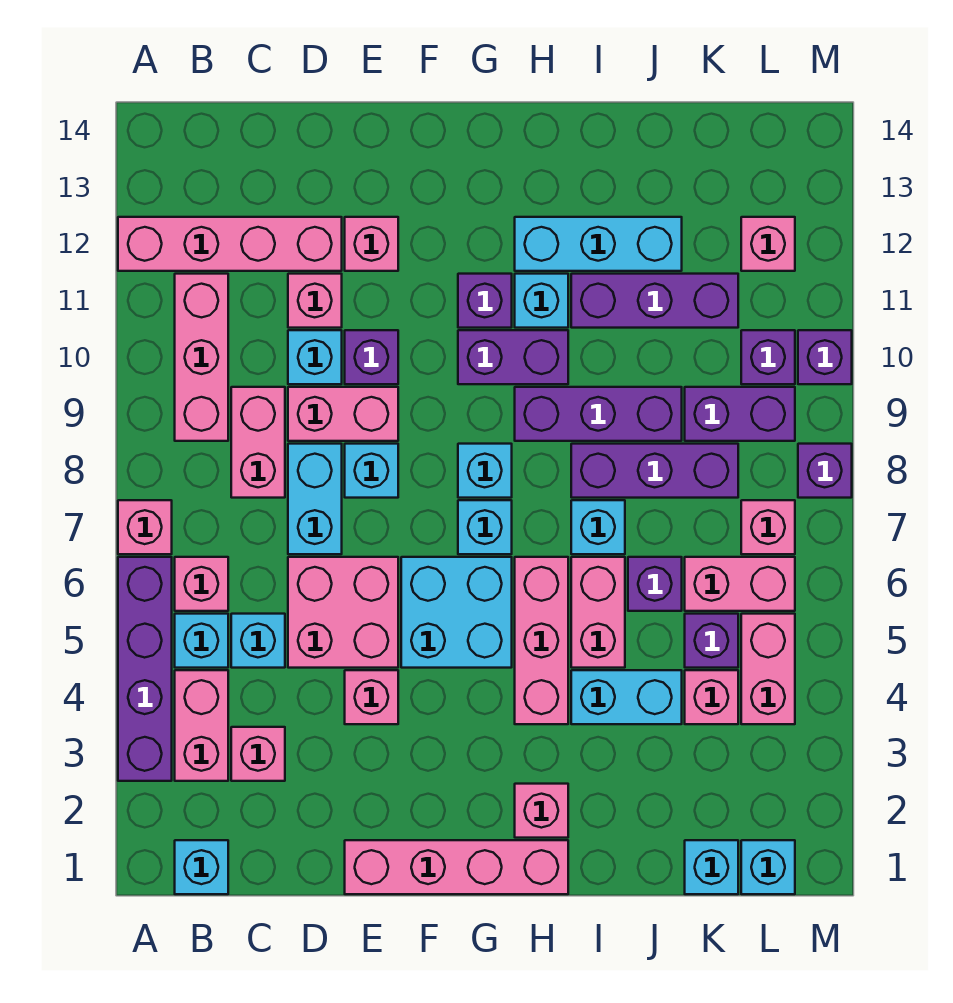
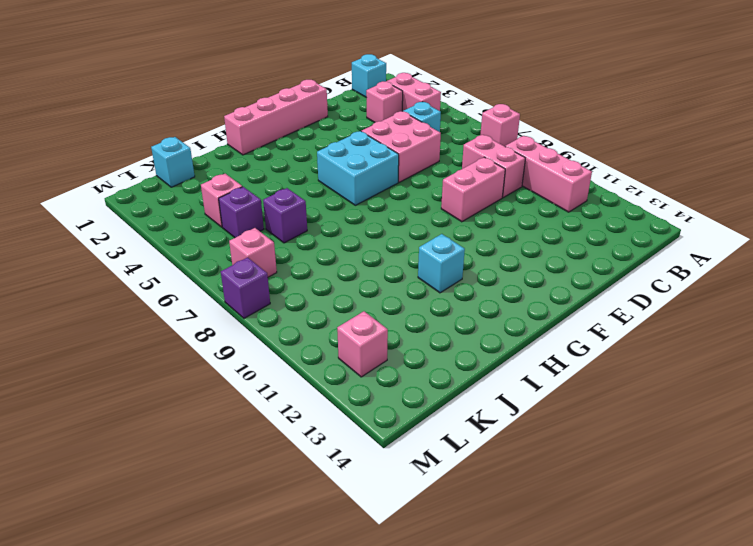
none -> purple 1x4 brick [118,557,172,781]
none -> pink 1x4 brick [118,217,342,271]
none -> cyan 1x1 brick [175,614,228,668]
none -> pink 1x1 brick [175,557,228,611]

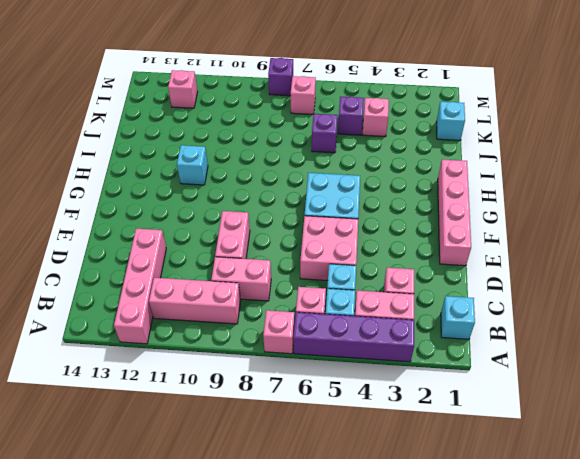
none -> cyan 1x2 brick [288,444,342,554]
none -> cyan 1x1 brick [288,330,342,384]
none -> pink 1x1 brick [288,274,342,328]
none -> pink 1x1 brick [345,670,398,724]

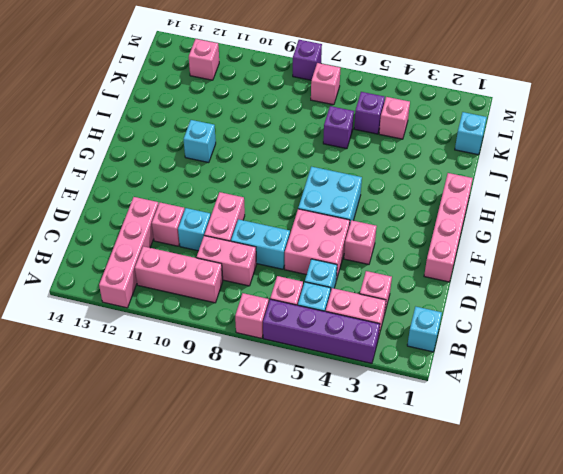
none -> cyan 1x1 brick [345,444,398,498]
none -> purple 1x1 brick [345,330,398,384]
none -> pink 1x1 brick [345,217,398,271]
none -> cyan 1x1 brick [458,500,512,554]

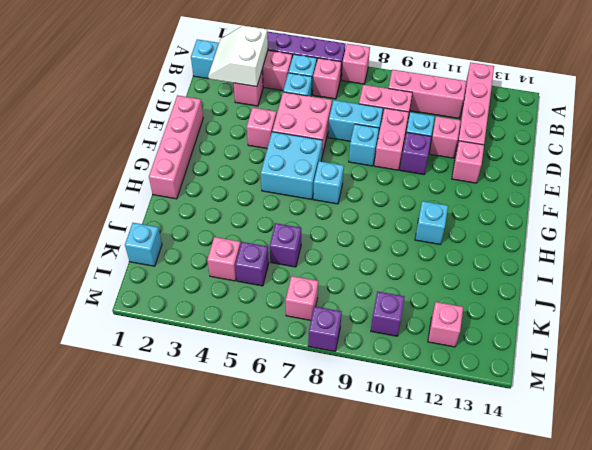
white 2x2 slope [208,26,268,87] -> none
none -> cyan 1x1 brick [458,444,512,498]
none -> purple 1x2 brick [458,330,568,384]
none -> purple 1x1 brick [458,274,512,328]
none -> pink 1x1 brick [515,784,568,838]

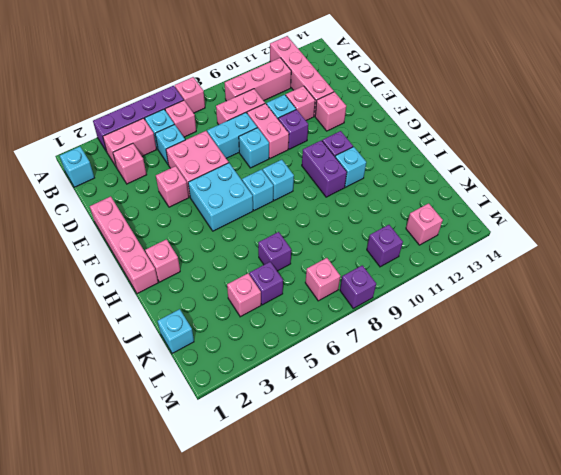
none -> pink 1x3 brick [515,557,568,724]
none -> purple 1x3 brick [515,387,682,441]
none -> cyan 1x3 brick [515,217,682,271]
none -> cyan 1x2 brick [571,670,682,724]

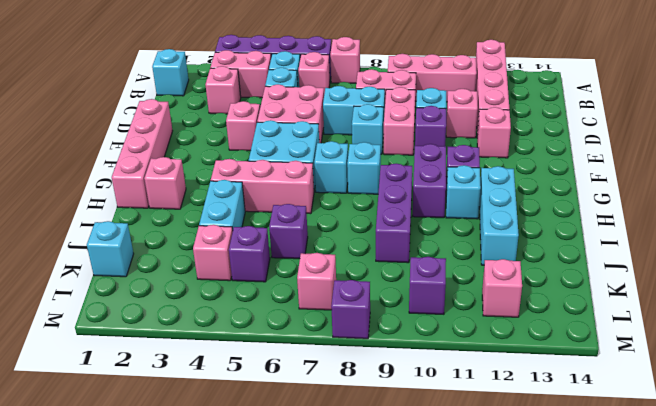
none -> pink 1x2 brick [571,557,625,668]
none -> cyan 1x1 brick [571,500,625,554]
none -> purple 1x3 brick [571,444,738,498]
none -> purple 1x3 brick [571,274,738,328]

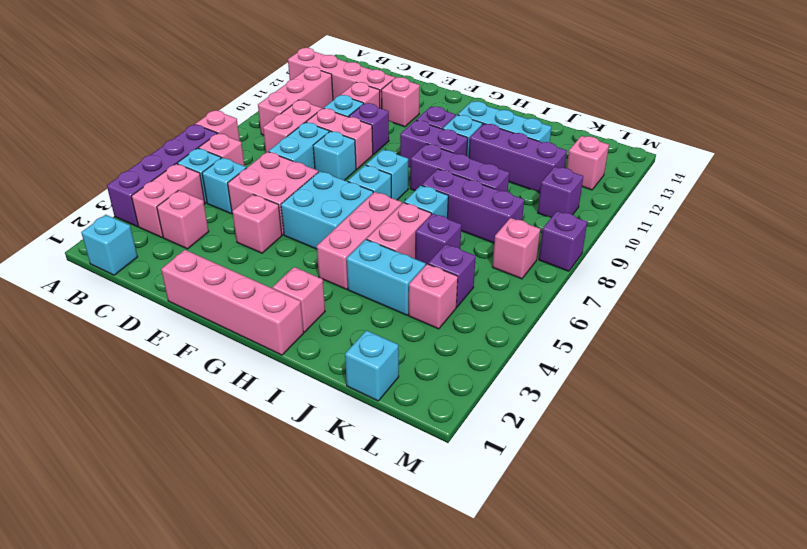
none -> pink 1x2 brick [685,557,795,611]
none -> purple 1x2 brick [685,387,795,441]
none -> cyan 1x1 brick [741,840,795,894]
none -> pink 1x2 brick [741,614,795,724]

